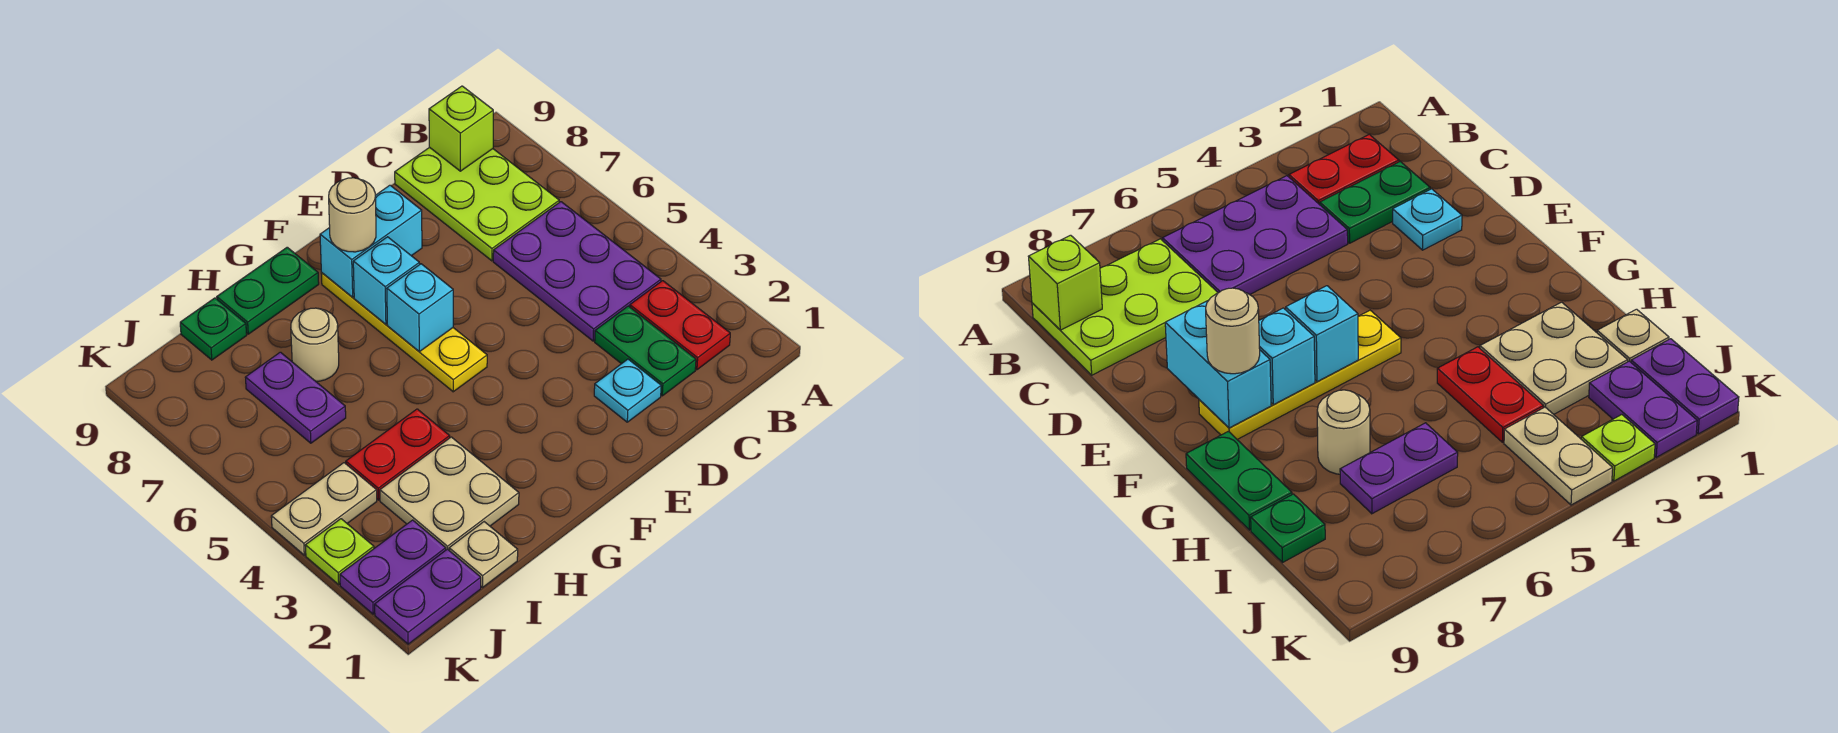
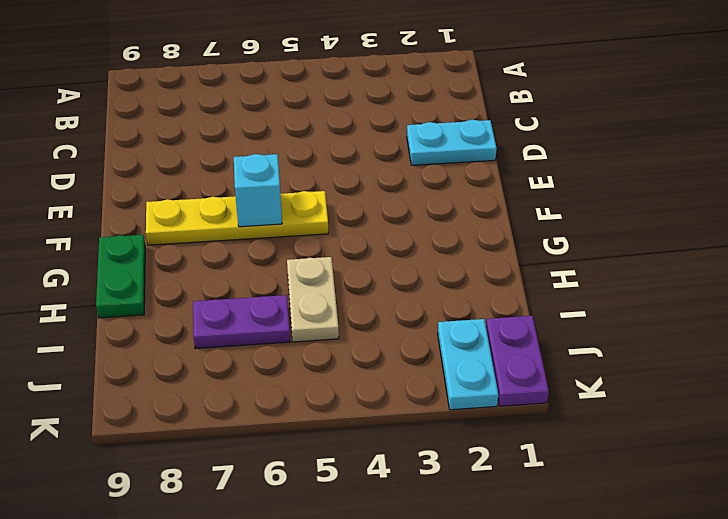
cyan 1x2 plate [407,120,497,165] -> cyan 1x1 plate [594,359,661,422]
tan 1x2 plate [287,257,339,342] -> tan 1x2 plate moved to [271,463,377,555]
cyan 1x2 plate [438,319,498,410] -> purple 1x2 plate [340,520,446,614]
none -> red 1x2 plate [630,281,730,370]
none -> purple 2x3 plate [493,202,661,341]
none -> lime 2x3 plate [395,147,559,261]

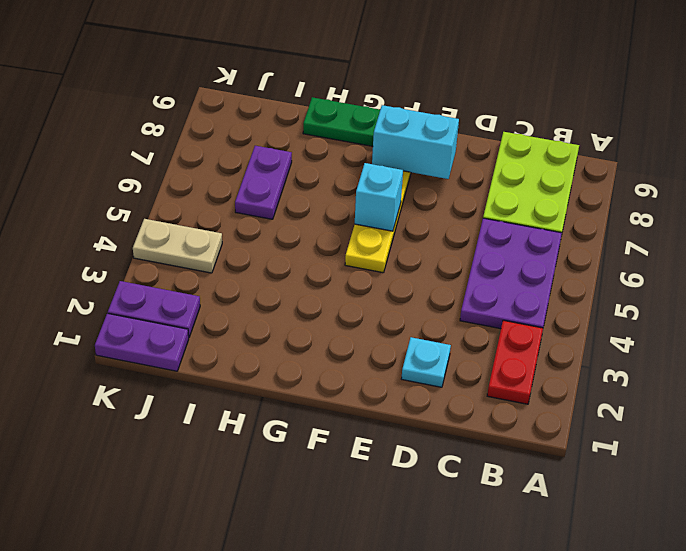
none -> green 1x2 plate [595,306,696,396]
none -> tan 2x2 plate [380,437,519,550]
none -> red 1x2 plate [346,409,450,500]

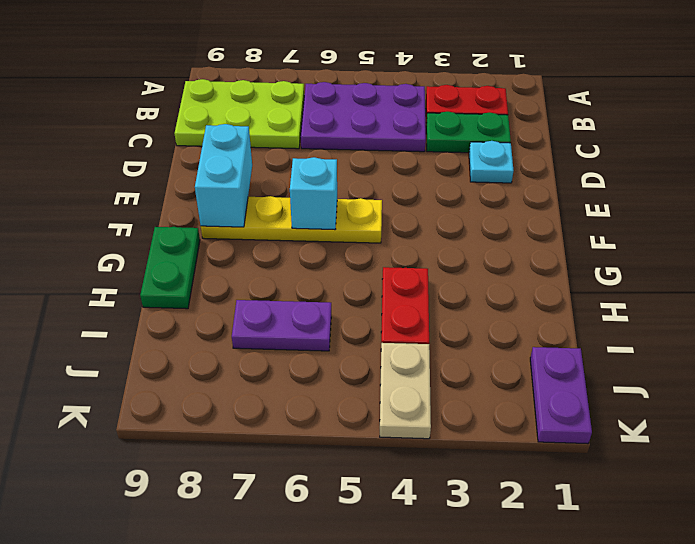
none -> tan 2x2 plate [380,437,519,550]
none -> tan 1x1 round brick [291,308,339,382]
none -> tan 1x1 plate [449,522,518,587]

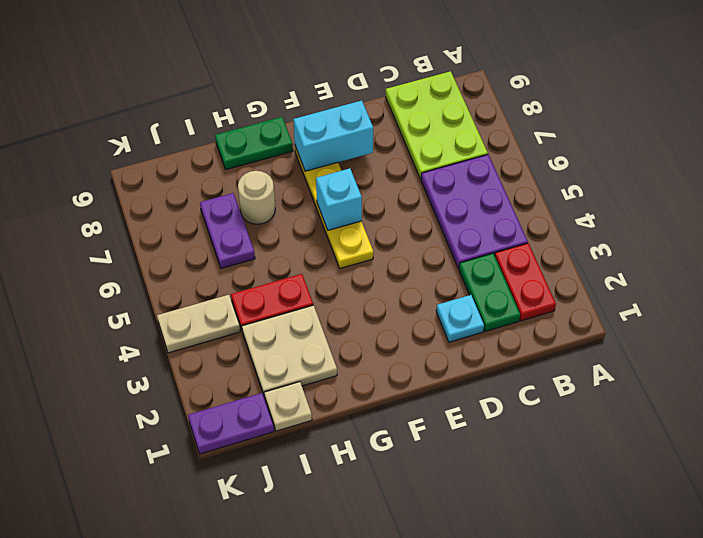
none -> green 1x1 plate [180,298,247,360]
none -> purple 1x2 plate [340,520,446,614]
none -> lime 1x1 plate [305,519,374,584]

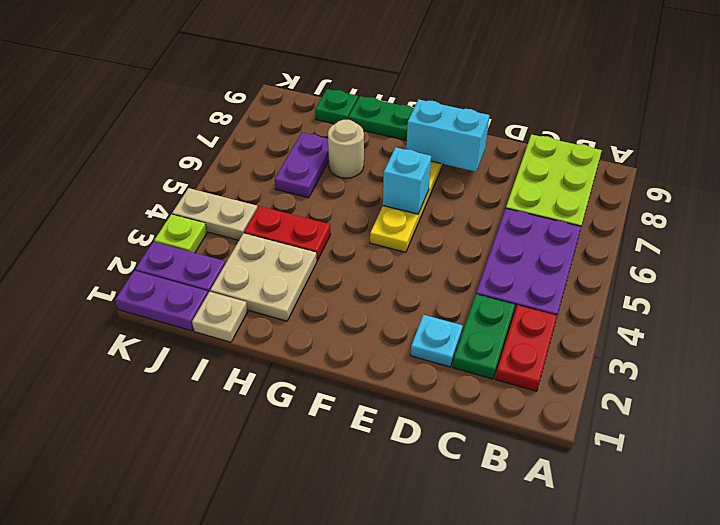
none -> lime 1x1 brick [429,86,493,171]
none -> cyan 1x1 brick [353,237,420,324]
none -> tan 1x1 round brick [329,178,376,252]

